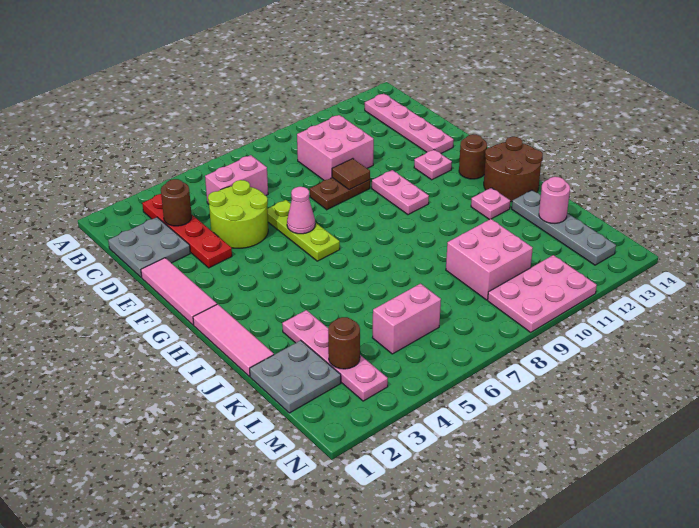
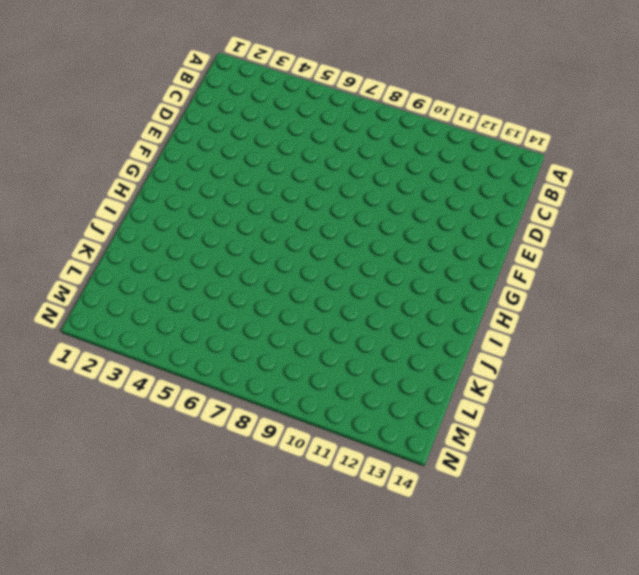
none -> red 1x4 plate [142,194,232,268]
none -> pink 1x4 plate [365,94,454,153]
none -> grey 2x2 plate [108,217,190,278]

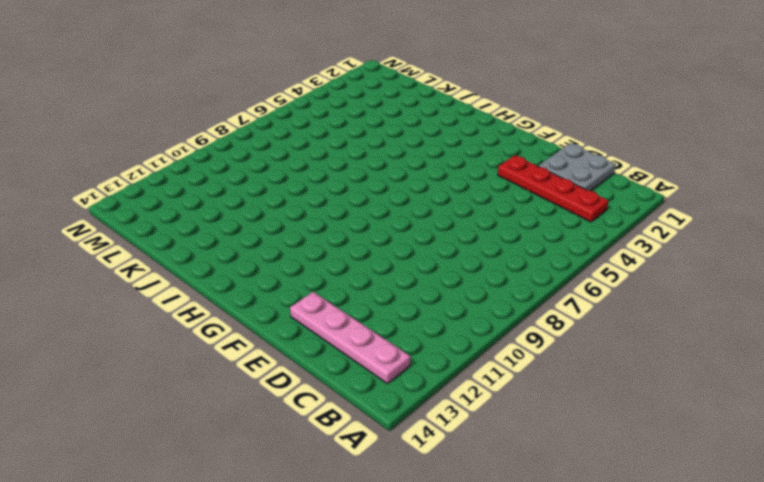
none -> pink 1x2 brick [205,155,268,204]
none -> pink 2x2 brick [297,115,374,180]
none -> lime 2x2 round brick [208,180,268,248]

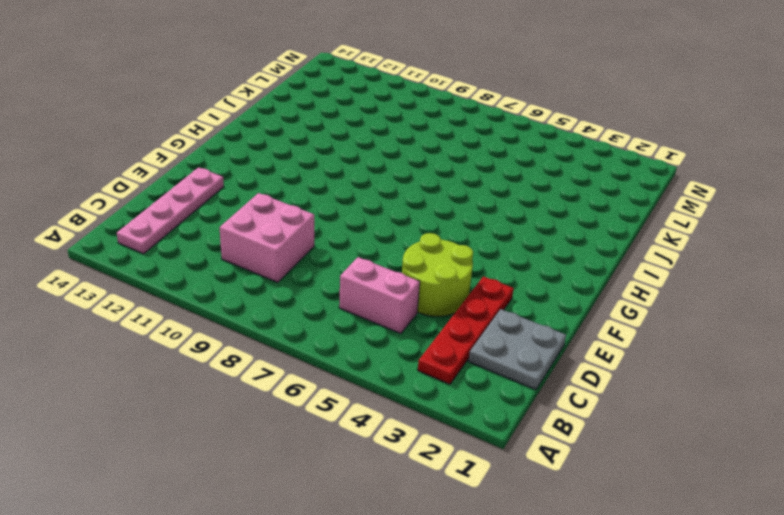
none -> pink 1x3 tile [141,258,217,325]
none -> lime 1x3 plate [267,200,340,261]
none -> brown 1x2 plate [310,178,370,210]

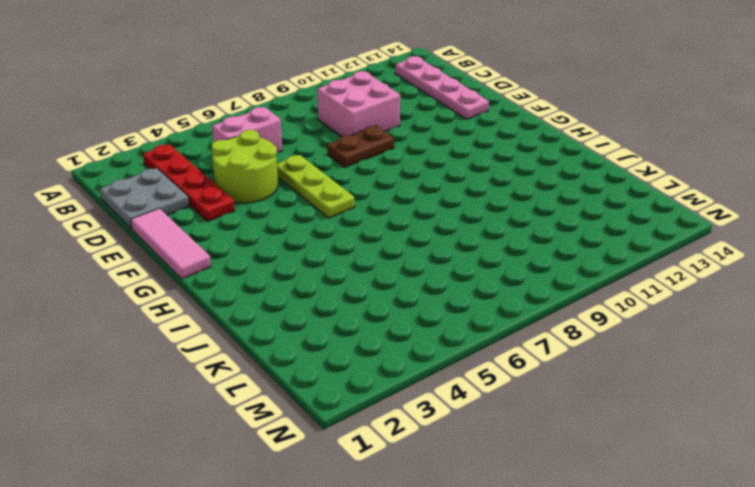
none -> pink 1x2 plate [372,170,429,215]
none -> pink 1x1 plate [414,150,452,180]
none -> brown 1x1 round brick [459,134,487,179]

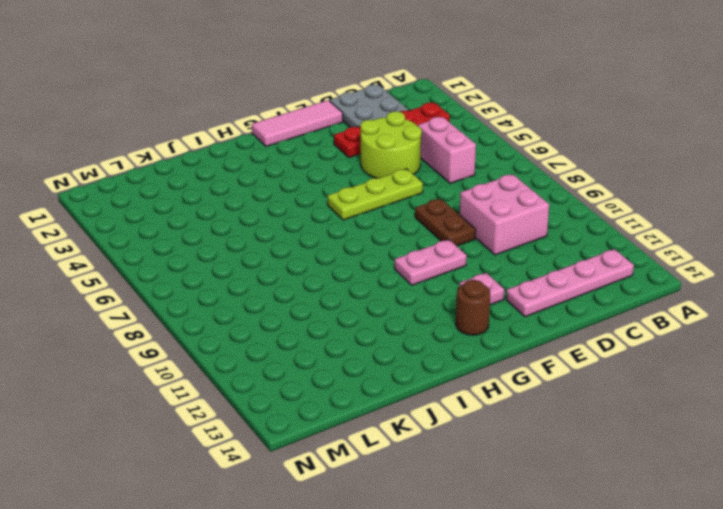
none -> pink 1x3 tile [193,304,274,376]
none -> brown 2x2 round brick [484,137,543,202]
none -> pink 1x1 plate [471,188,510,220]

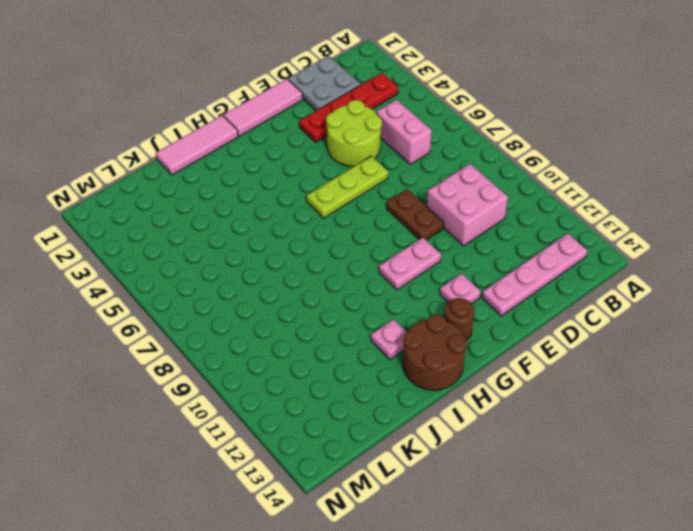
none -> pink 1x4 plate [282,310,388,401]
none -> grey 1x4 plate [512,190,616,265]
none -> grey 2x2 plate [250,340,341,413]

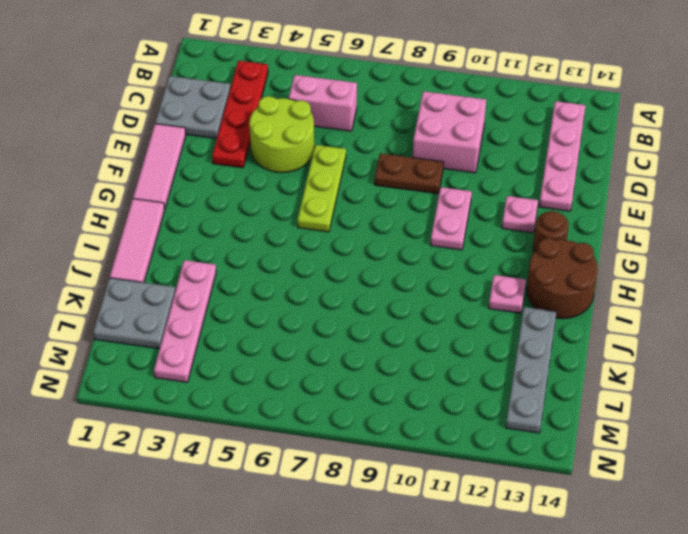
none -> pink 2x2 brick [446,219,533,300]
none -> pink 1x2 brick [372,284,441,354]
none -> pink 2x3 plate [488,255,597,332]

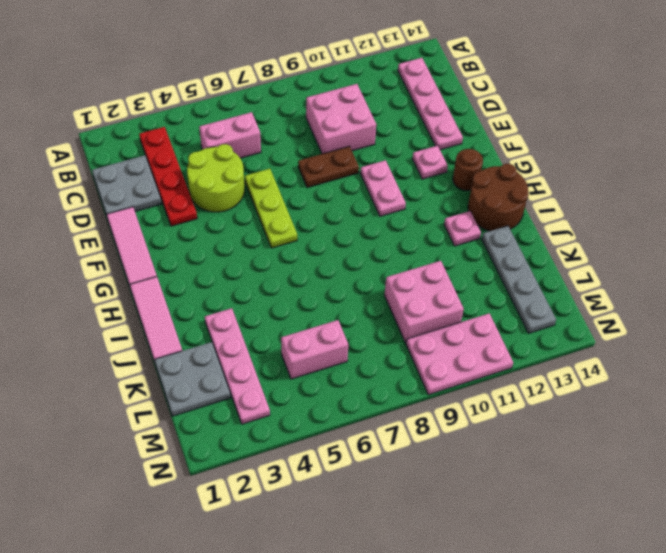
none -> brown 1x1 round brick [161,179,192,226]
none -> brown 1x1 tile [332,159,370,190]
none -> pink 1x1 cone [287,187,315,234]

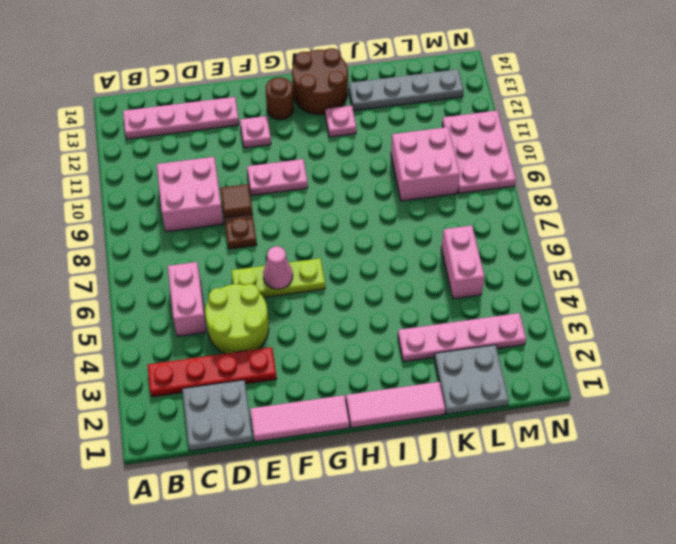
none -> brown 1x1 round brick [161,179,192,226]
none -> pink 1x1 round brick [539,177,570,223]
none -> brown 1x1 round brick [328,317,360,369]

